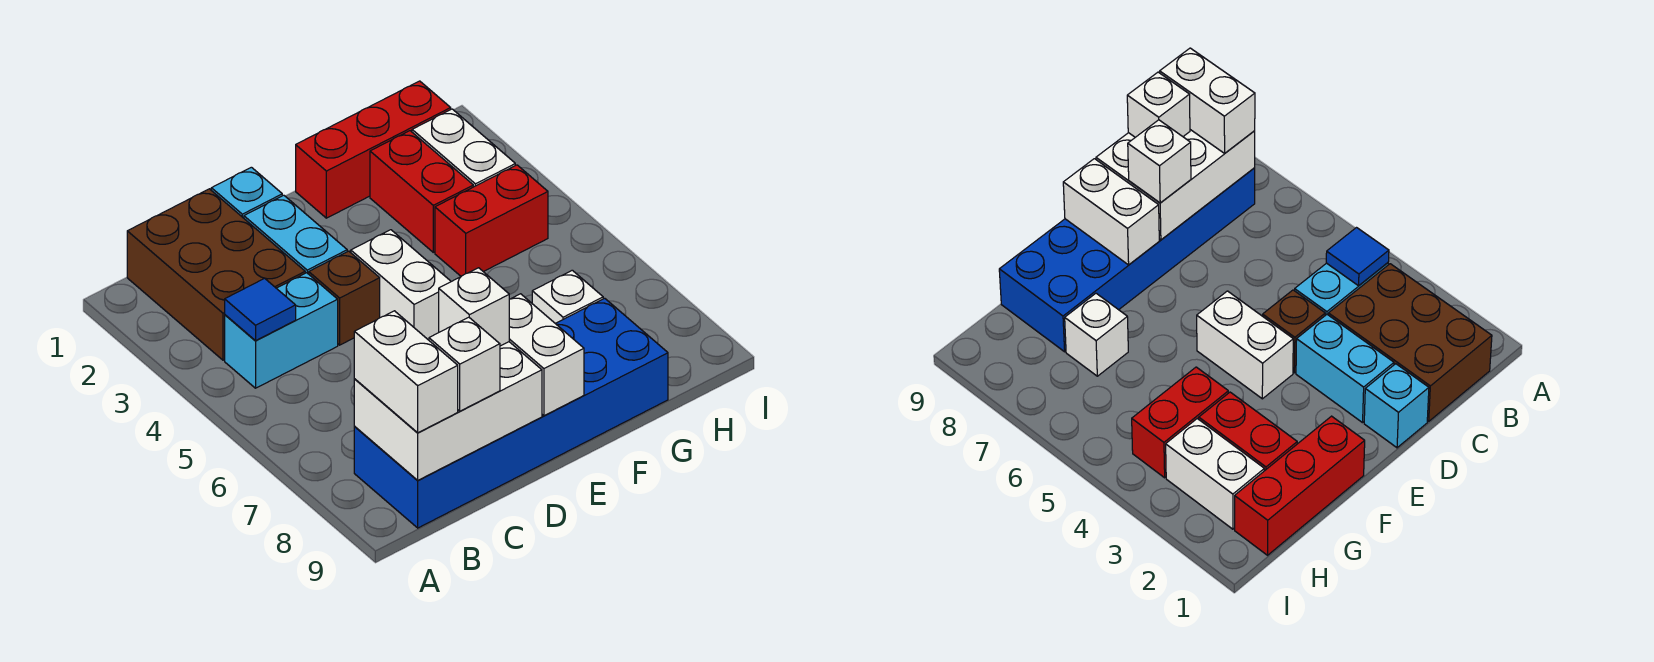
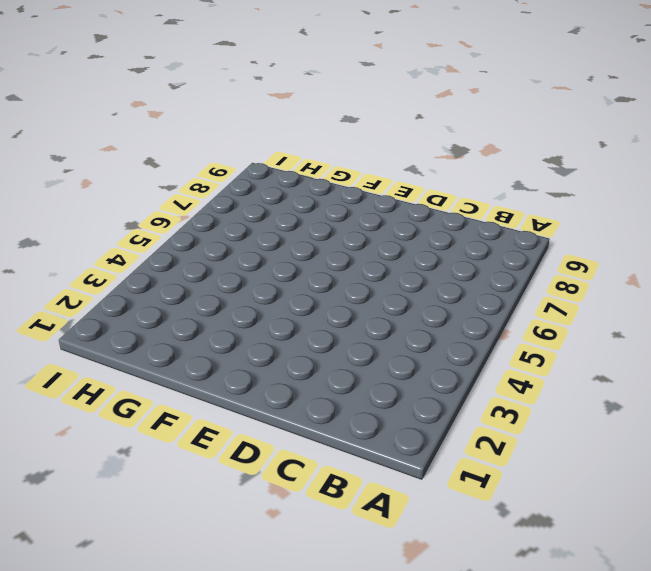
none -> brown 2x3 brick [127,189,305,360]
none -> cyan 1x2 brick [225,273,338,388]
none -> blue 2x6 brick [354,298,668,528]

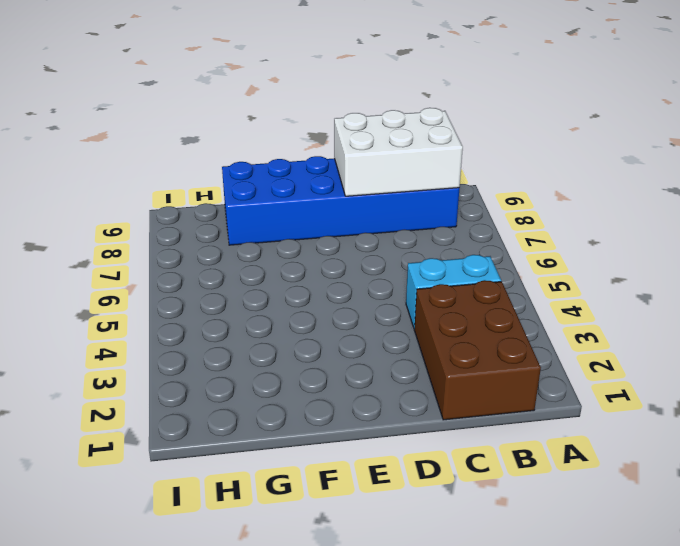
none -> cyan 1x1 brick [211,167,282,218]
none -> cyan 1x2 brick [244,195,347,274]
none -> brown 1x1 brick [309,251,380,345]

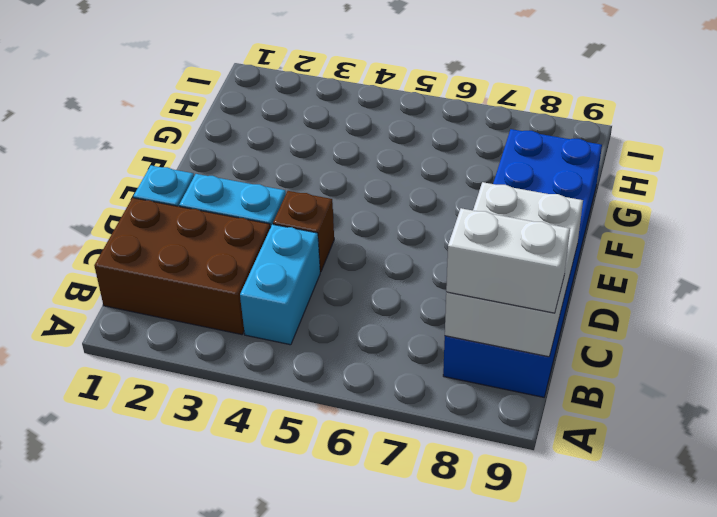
none -> white 1x2 brick [351,230,451,340]
none -> red 1x3 brick [296,81,451,218]
none -> red 1x2 brick [370,131,473,252]

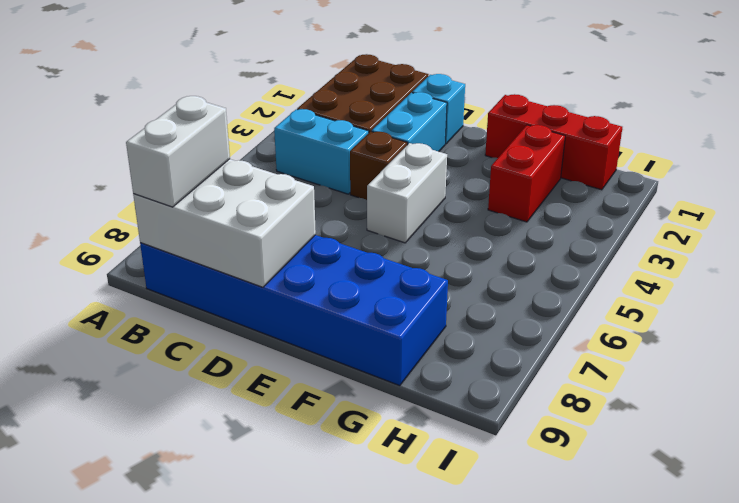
none -> red 1x2 brick [435,165,548,276]
none -> white 1x1 brick [532,270,603,323]
none -> white 1x2 brick [412,109,515,187]

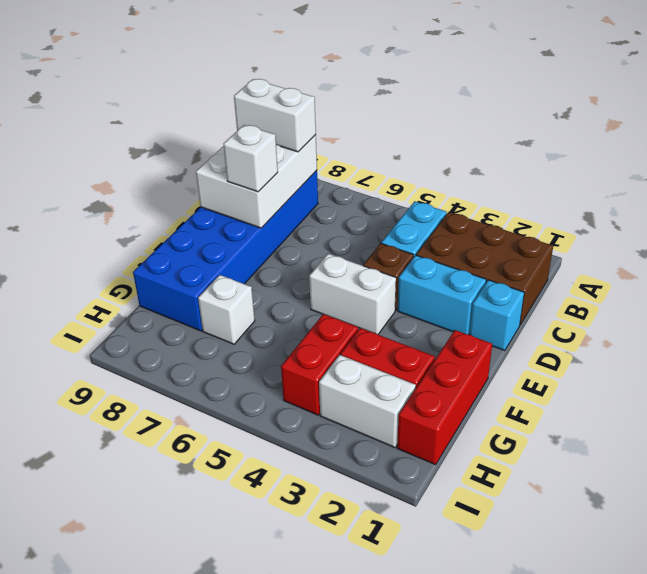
none -> blue 1x1 tile [225,278,296,341]
none -> white 1x2 brick [509,294,584,416]
none -> white 1x1 brick [429,317,500,411]

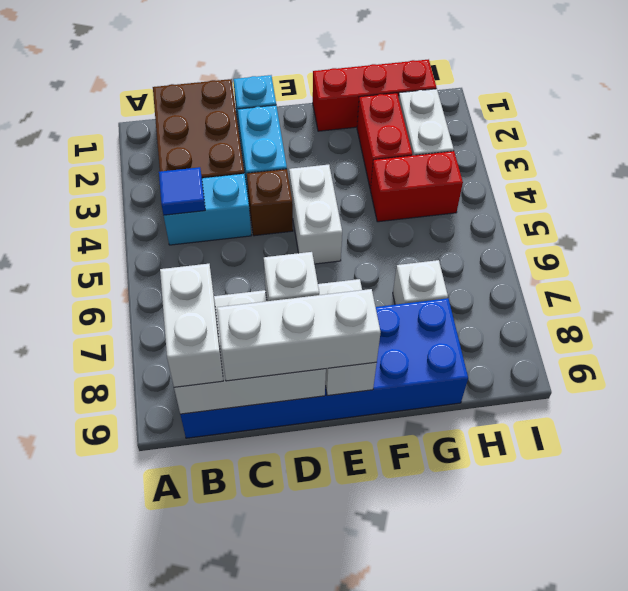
white 1x3 brick [217,289,381,381] -> white 1x1 brick [429,317,500,411]

